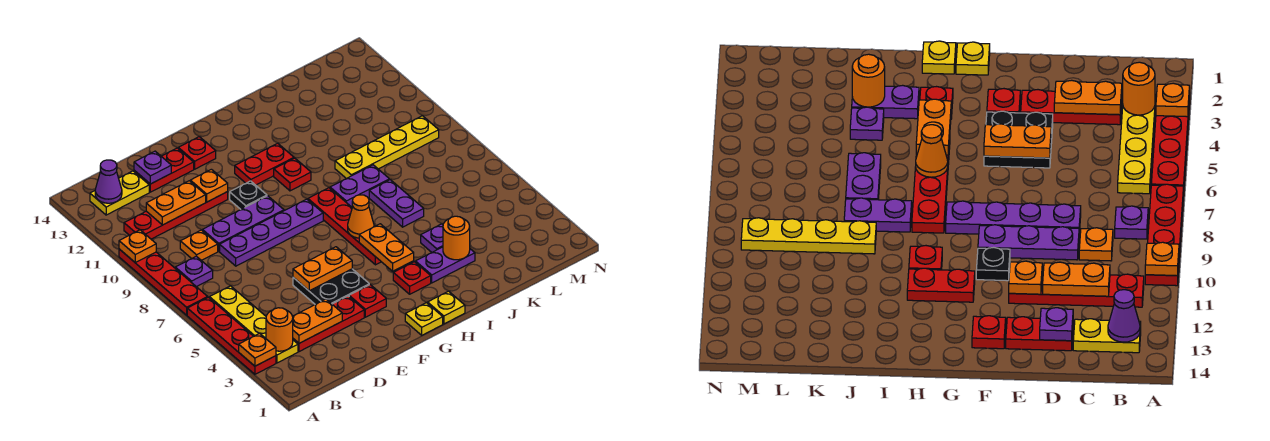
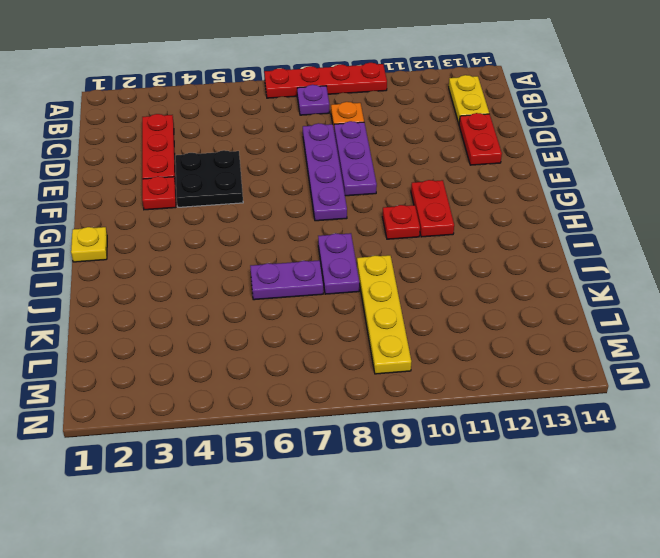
none -> red 1x4 plate [187,297,276,374]
none -> yellow 1x4 plate [210,286,298,363]
none -> red 1x4 plate [124,192,228,239]
none -> black 1x1 plate [230,181,267,209]

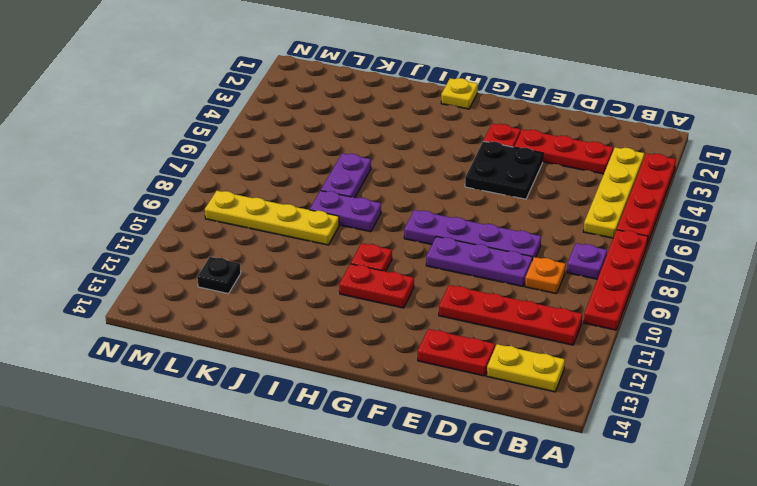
black 1x1 plate [197,257,241,294] -> black 1x1 plate moved to [230,181,267,209]
none -> red 1x1 plate [178,137,216,169]
none -> yellow 1x1 plate [405,303,443,335]
none -> red 1x1 plate [393,262,431,294]
none -> red 1x4 plate [308,188,381,265]

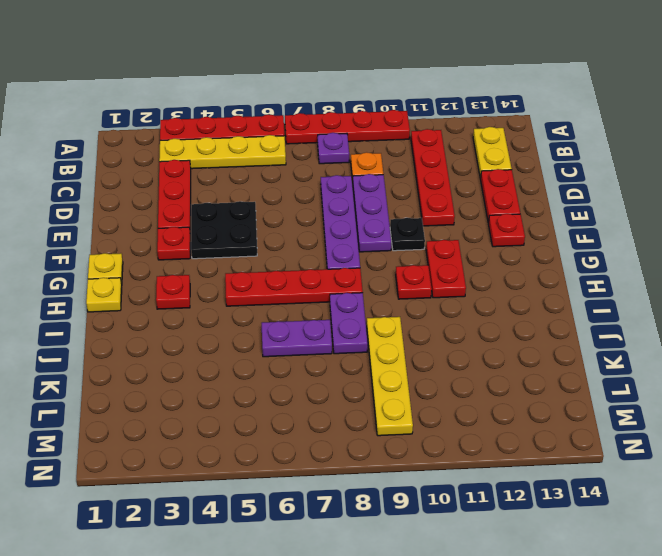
none -> purple 1x2 plate [416,247,475,283]
none -> purple 1x1 plate [421,224,443,252]
none -> orange 1x1 plate [239,333,276,366]
none -> orange 1x1 plate [119,230,156,263]

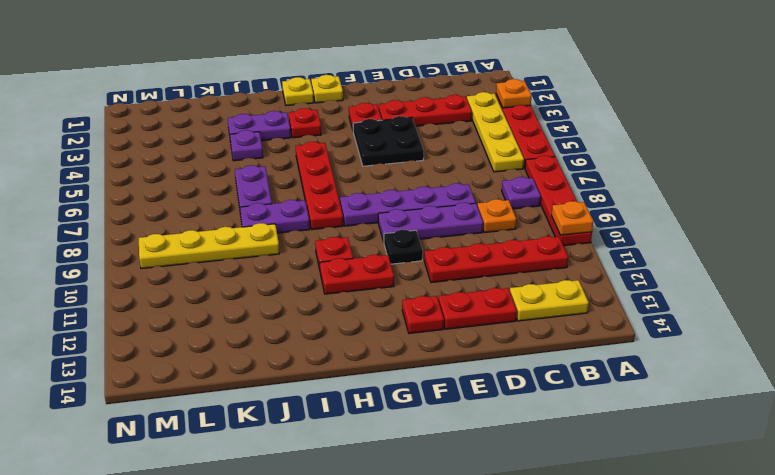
none -> orange 1x1 round brick [266,308,293,351]
none -> purple 1x1 cone [95,160,122,203]
none -> orange 1x2 plate [292,299,342,343]
none -> orange 1x2 plate [146,181,206,225]

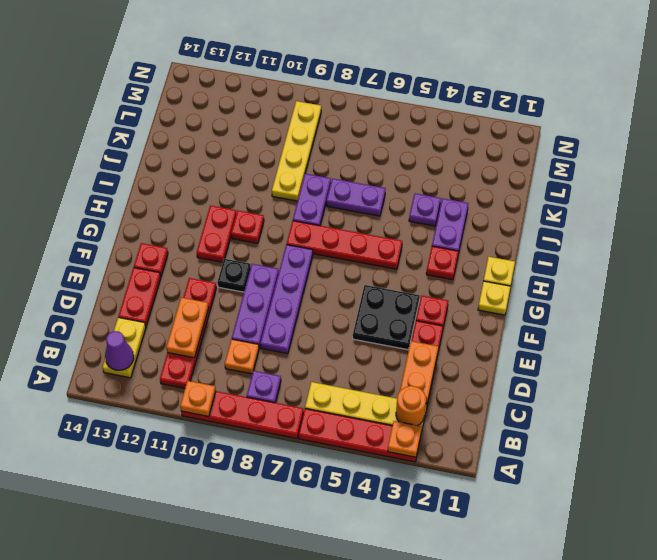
none -> purple 1x1 plate [134,151,171,184]
none -> orange 1x2 plate [293,247,352,291]
none -> orange 1x1 plate [190,169,228,202]
none -> orange 1x2 plate [359,224,414,271]

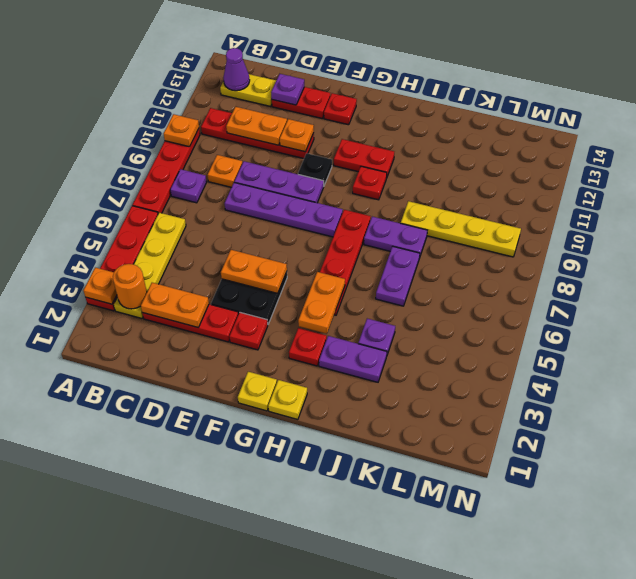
none -> orange 1x1 cone [348,195,374,238]
none -> orange 1x1 round brick [443,216,470,260]

